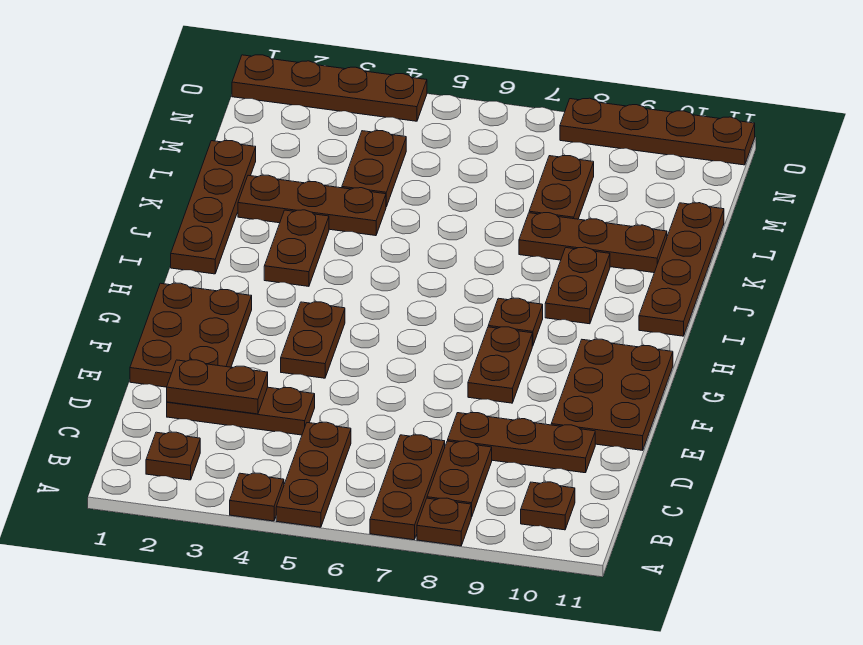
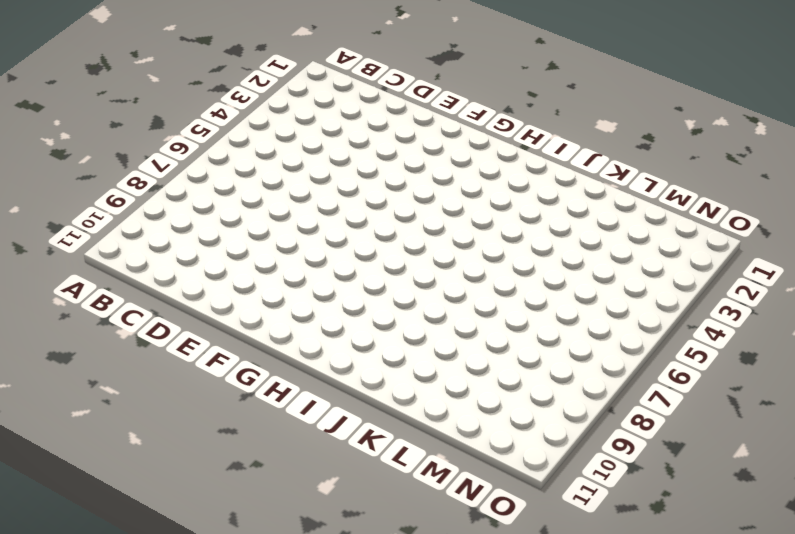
none -> brown 1x1 plate [230,473,284,521]
none -> brown 1x3 plate [276,422,351,527]
none -> brown 1x3 plate [370,435,445,540]

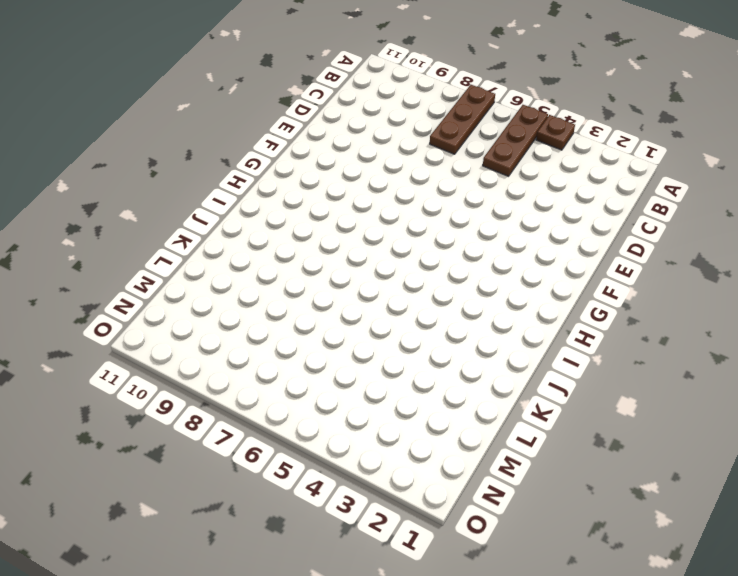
none -> brown 1x1 plate [417,498,471,546]
none -> brown 1x1 plate [146,432,200,480]
none -> brown 1x2 plate [427,441,492,517]

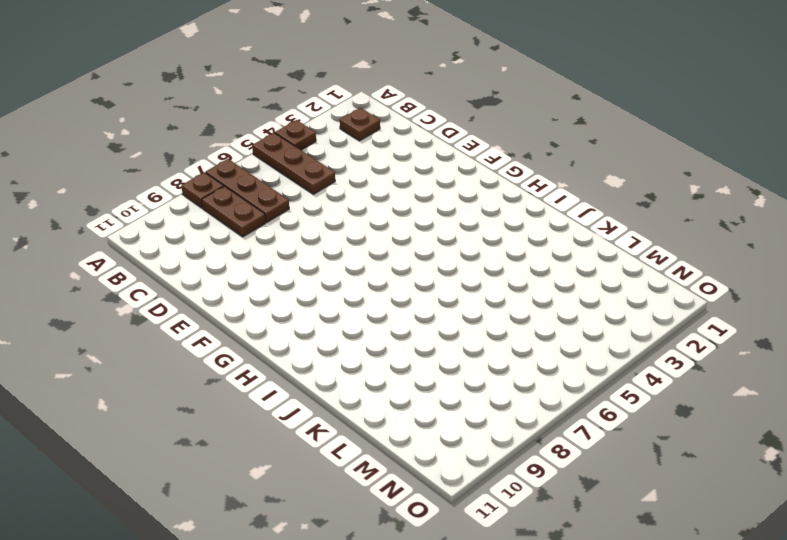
none -> brown 1x1 plate [521,482,575,530]
none -> brown 1x3 plate [167,387,315,435]
none -> brown 1x3 plate [448,413,595,473]

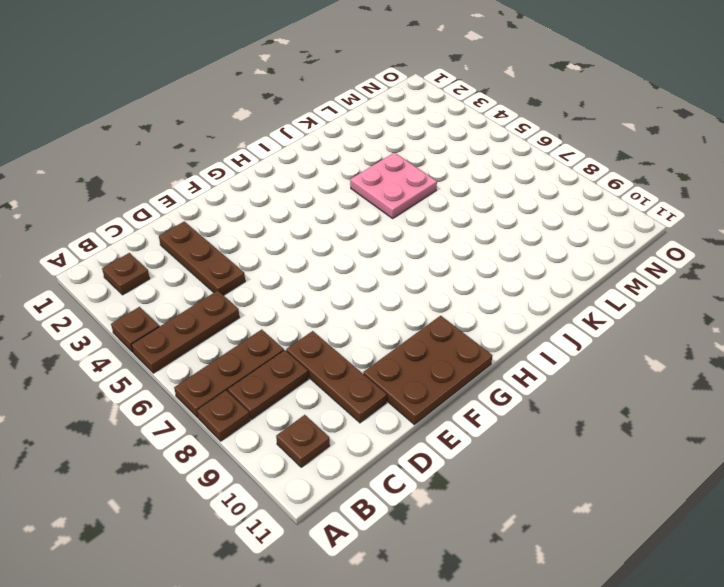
pink 2x2 plate [350,153,437,218] -> brown 1x3 plate [238,175,386,236]
none -> brown 2x3 plate [130,283,252,387]
none -> brown 1x2 plate [281,302,345,378]
none -> brown 1x2 plate [468,327,532,403]

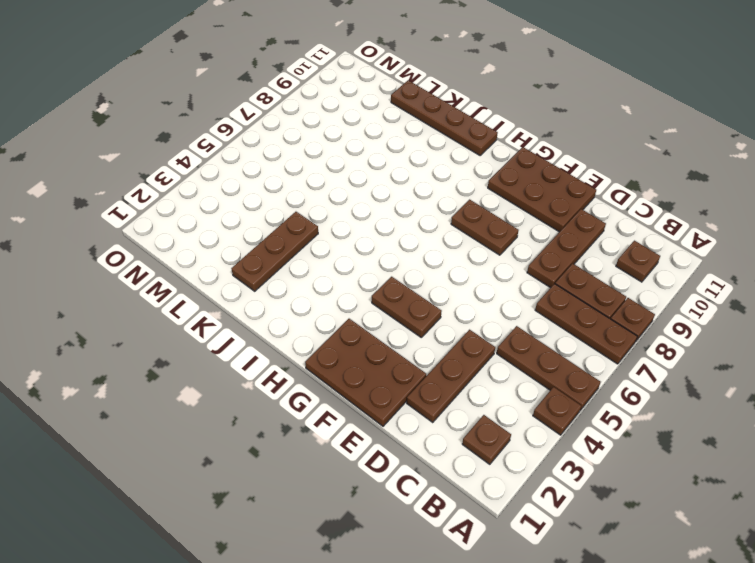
none -> brown 1x1 plate [488,298,543,346]
none -> brown 1x4 plate [171,141,256,274]
none -> brown 1x2 plate [264,210,329,286]

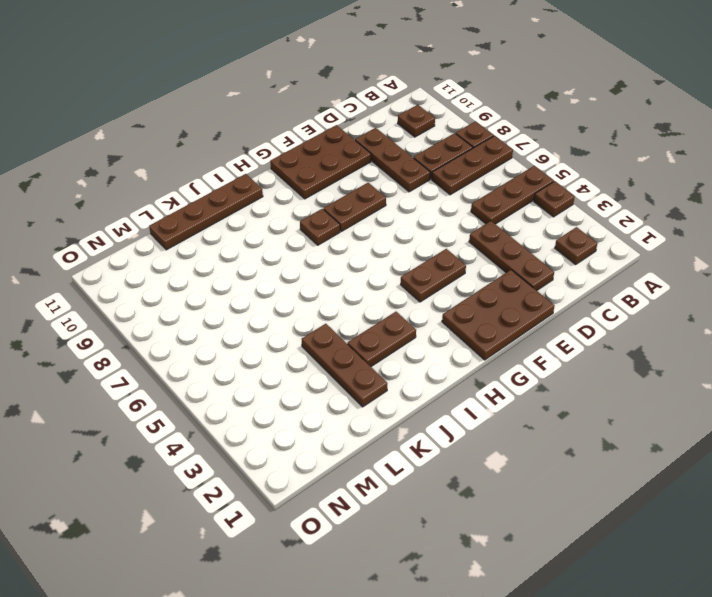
none -> brown 1x4 plate [171,141,256,274]
none -> brown 1x2 plate [545,247,610,324]
none -> brown 1x3 plate [519,213,667,273]

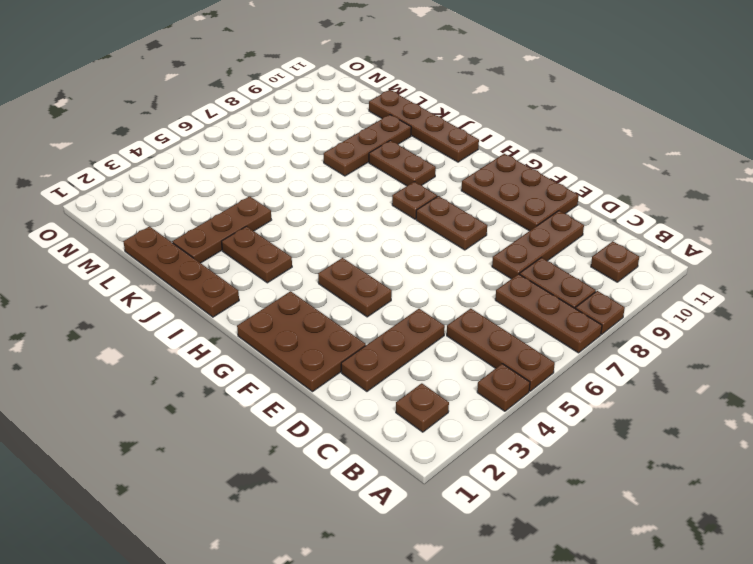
none -> brown 1x2 plate [342,131,406,207]
none -> brown 1x2 plate [529,156,594,219]
none -> brown 1x4 plate [232,55,427,121]

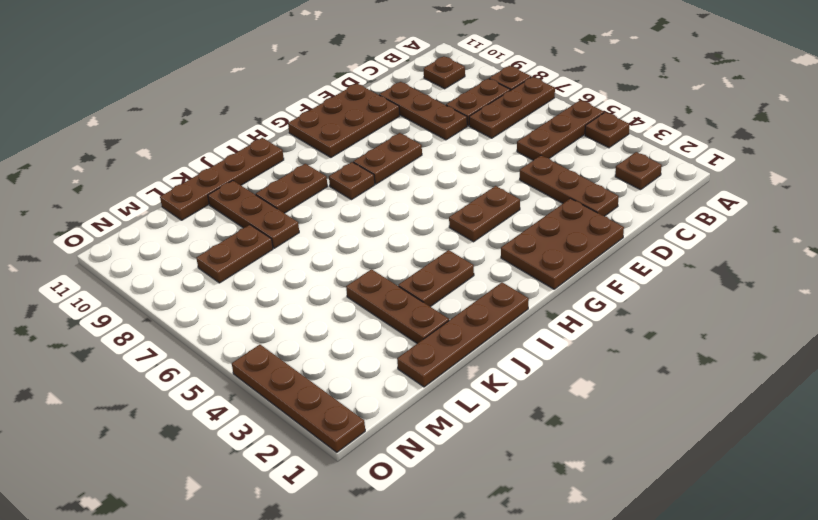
none -> brown 1x2 plate [342,131,406,207]
none -> brown 1x4 plate [560,98,755,165]
none -> brown 1x2 plate [167,360,268,414]

